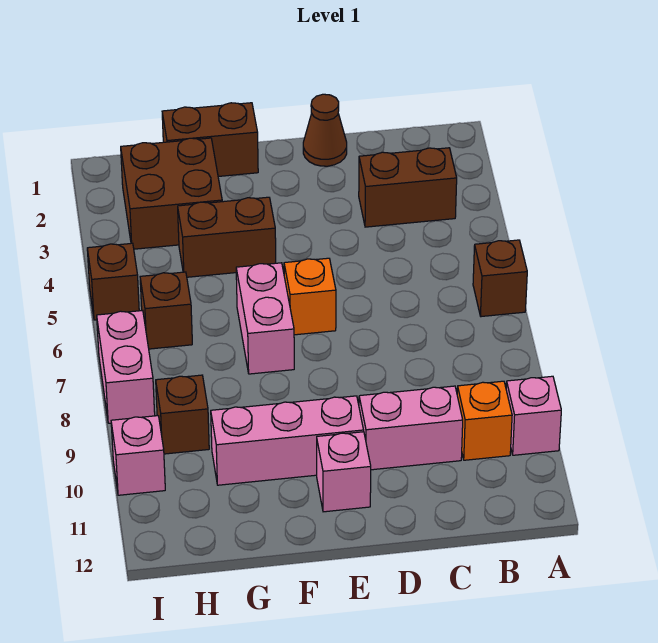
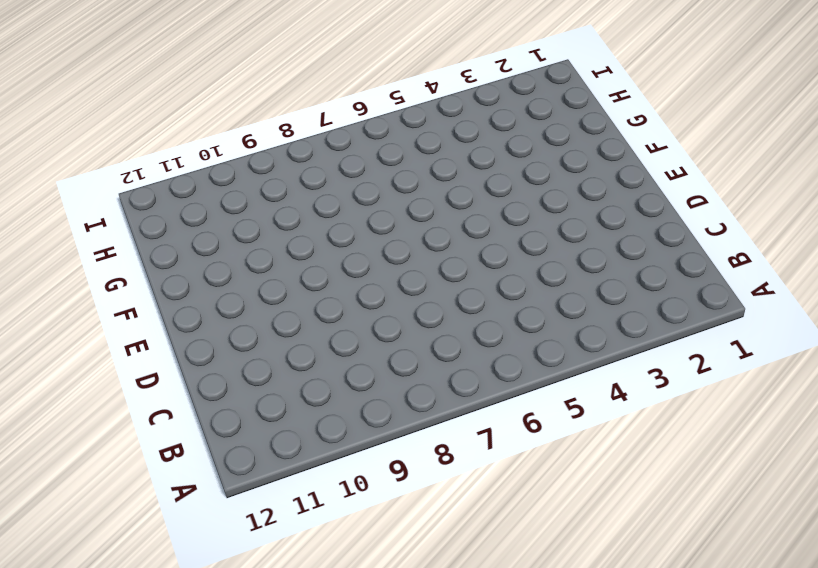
none -> brown 1x1 brick [473,240,527,317]
none -> pink 1x1 brick [506,376,561,455]
none -> brown 1x2 brick [359,148,457,227]

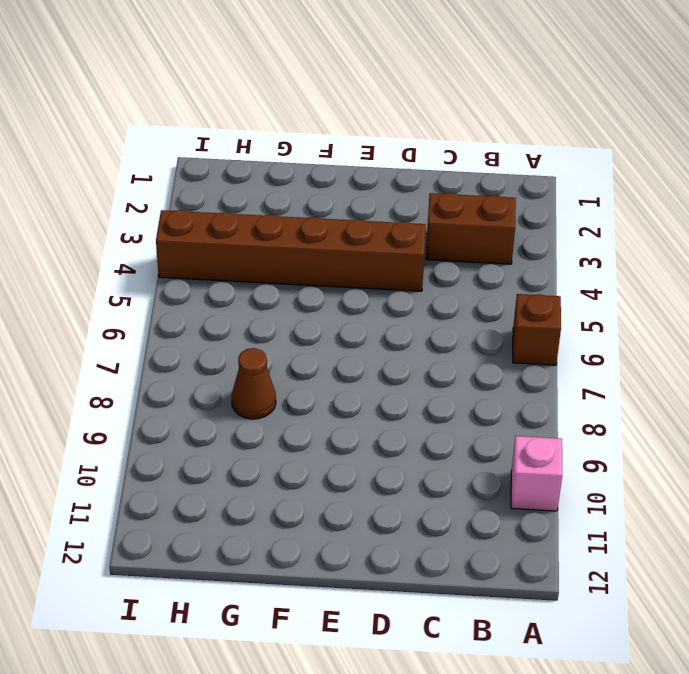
brown 1x6 brick [156,210,426,291] -> brown 1x2 brick [178,197,276,277]
brown 1x1 cone [231,348,276,419] -> brown 1x1 cone moved to [303,94,347,166]
none -> orange 1x1 brick [457,381,512,460]
none -> pink 1x2 brick [359,386,463,470]
none -> orange 1x1 brick [284,258,336,335]

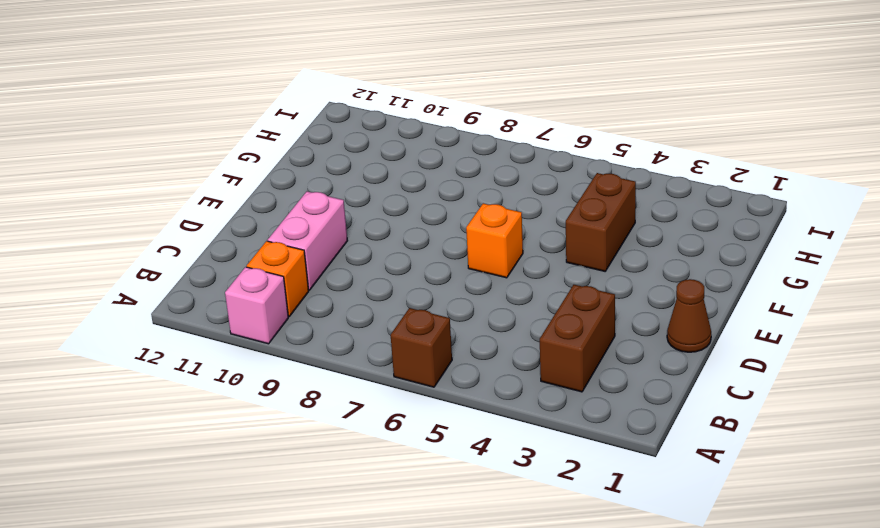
none -> pink 1x3 brick [211,396,364,485]
none -> pink 1x1 brick [317,432,371,512]
none -> brown 1x2 brick [162,103,258,176]

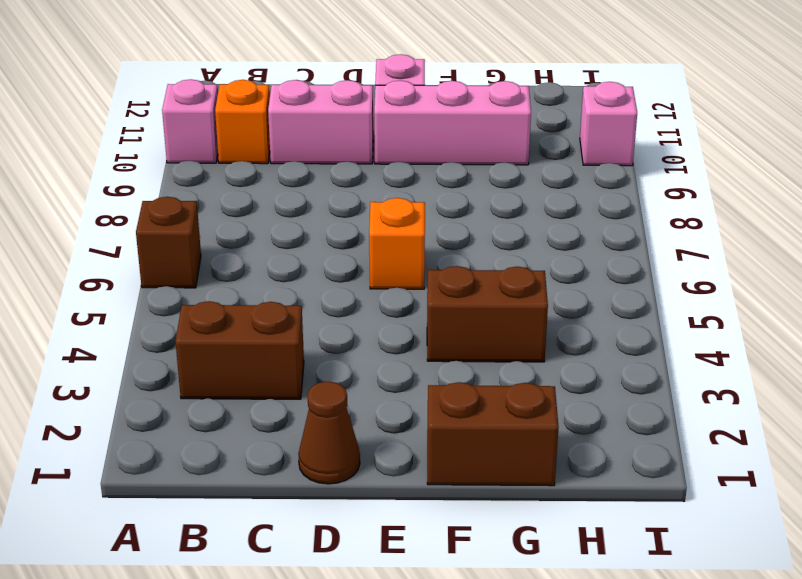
none -> pink 1x2 brick [236,263,294,374]
none -> brown 2x2 brick [121,138,222,249]
none -> brown 1x1 brick [140,272,192,349]

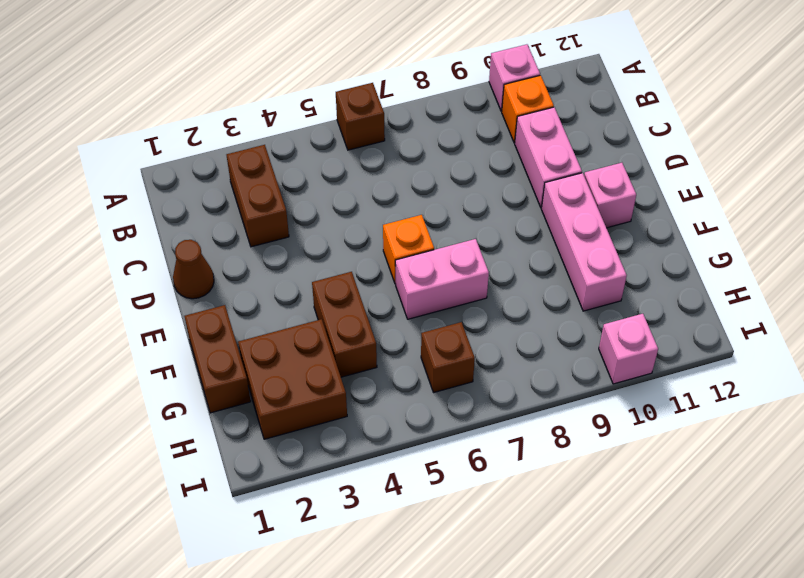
none -> brown 1x1 brick [156,375,209,454]
none -> brown 1x1 brick [87,243,139,320]
none -> pink 1x2 brick [97,311,155,423]

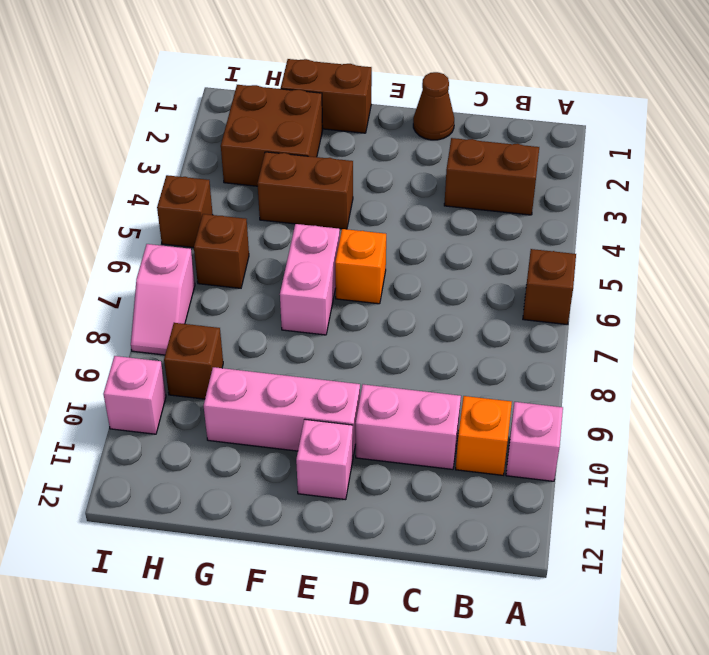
pink 1x2 slope [131,244,195,355] -> pink 1x2 brick [97,311,155,423]

